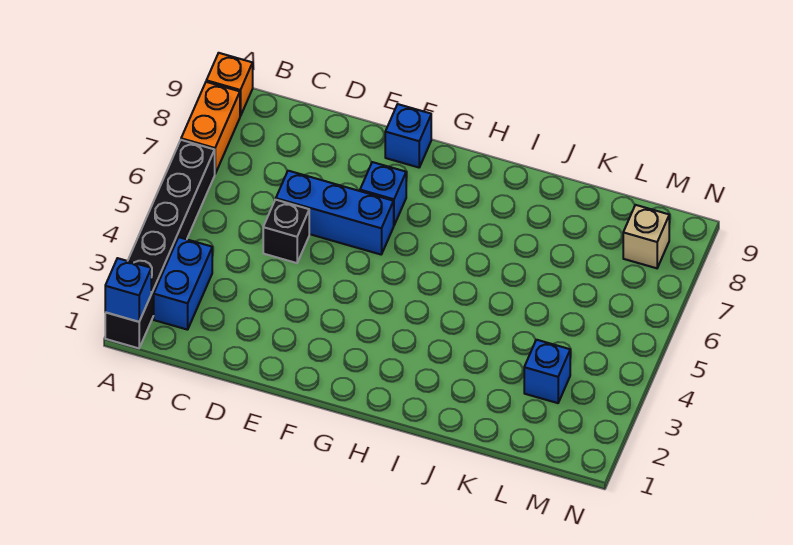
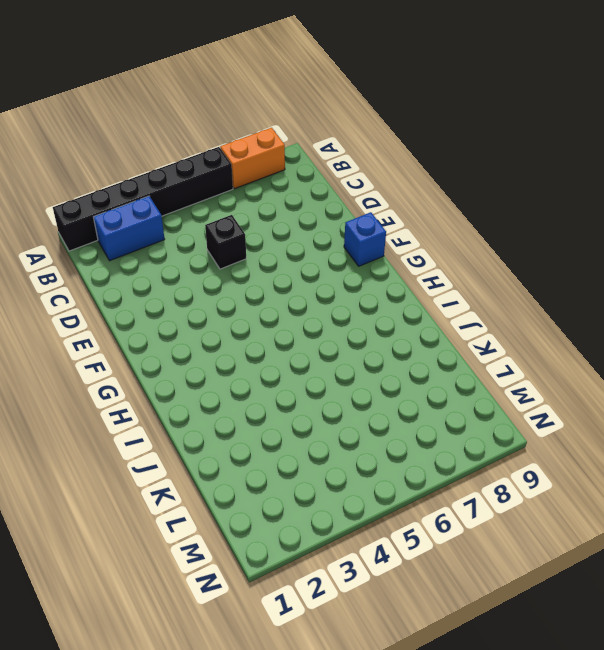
none -> orange 1x1 brick [206,53,253,116]
none -> blue 1x3 brick [276,171,394,254]

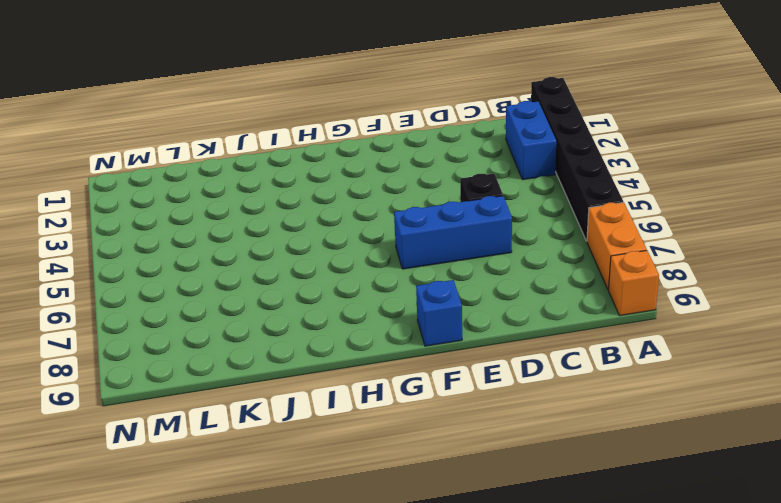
none -> blue 1x1 brick [360,162,406,225]
none -> blue 1x1 brick [524,340,570,403]

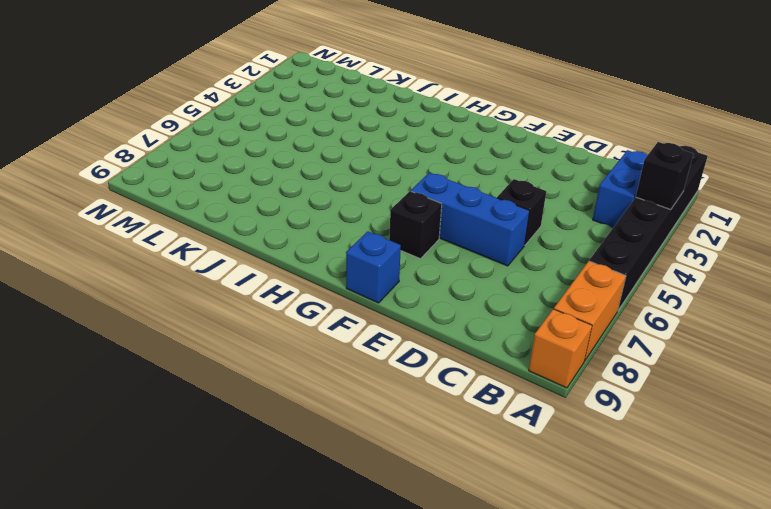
black 1x1 brick [636,142,693,210] -> none
black 1x1 brick [389,191,442,259] -> blue 1x1 brick [360,162,406,225]
none -> blue 1x1 brick [524,340,570,403]
none -> tan 1x1 brick [623,205,669,268]

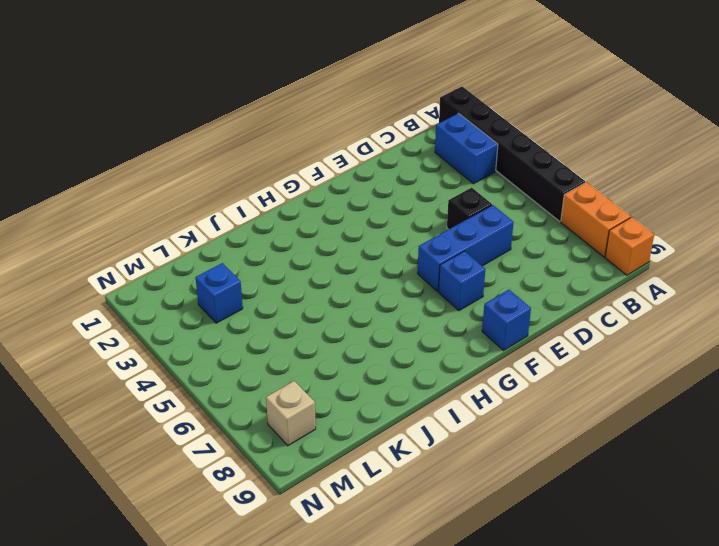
none -> blue 1x1 brick [105,258,151,322]

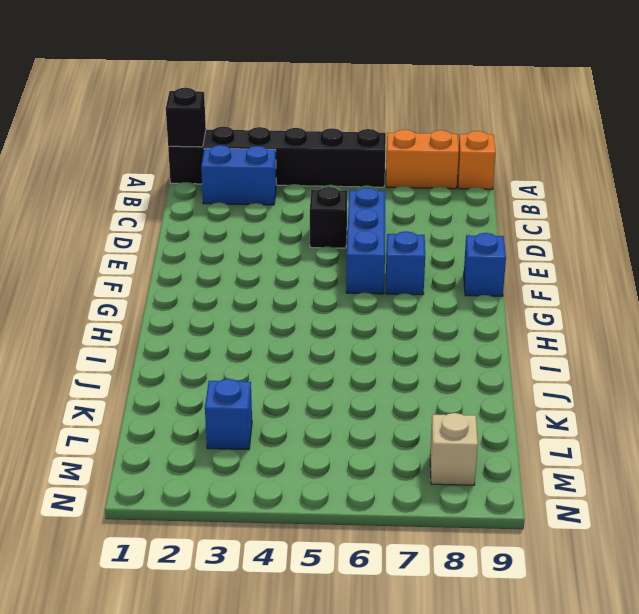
black 1x1 brick [166,88,206,147] -> blue 1x1 brick [105,258,151,322]

